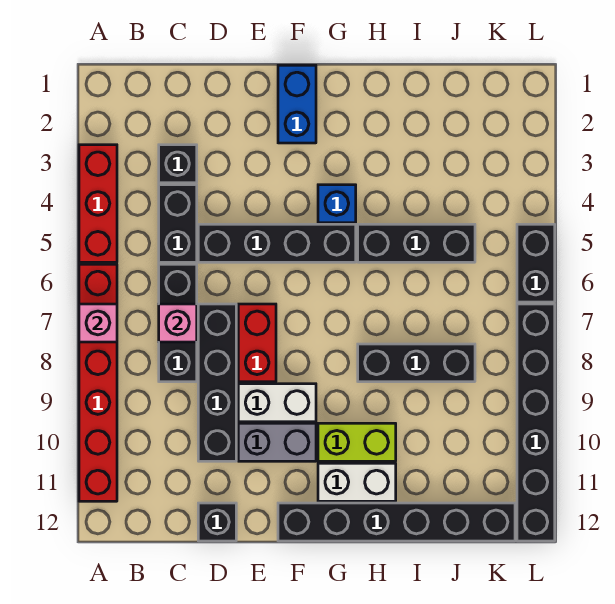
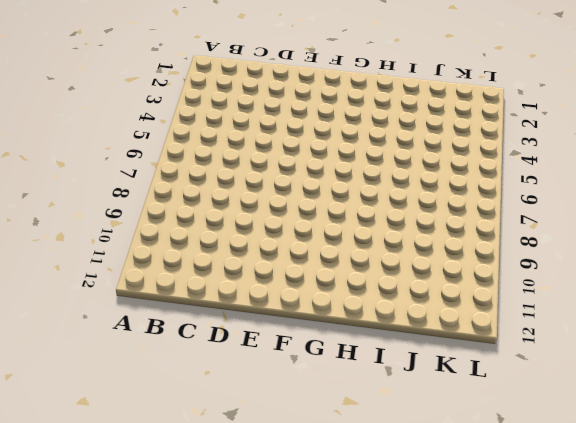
none -> red 1x3 brick [79,145,117,262]
none -> red 1x6 brick [79,264,117,501]
none -> black 1x1 brick [159,145,197,183]

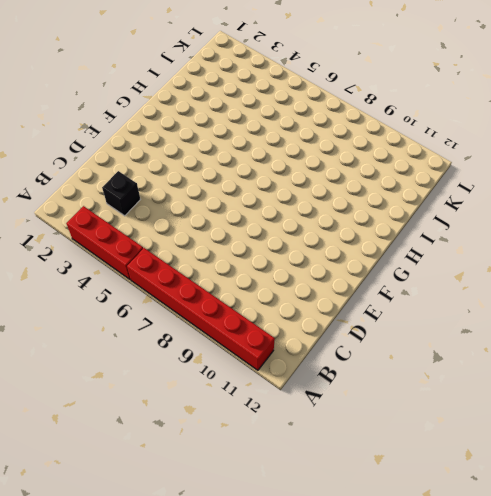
none -> black 1x2 brick [159,185,197,262]
none -> black 1x3 brick [159,264,197,382]
none -> black 1x4 brick [198,224,356,262]

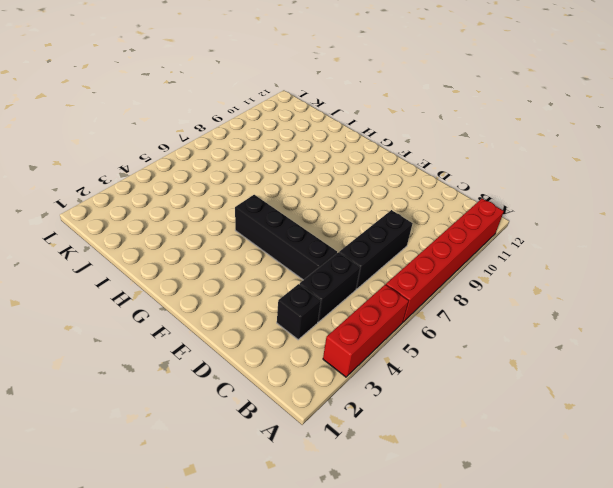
none -> black 1x4 brick [198,304,236,461]
none -> black 1x1 brick [198,503,236,541]
none -> red 1x2 brick [238,304,276,382]

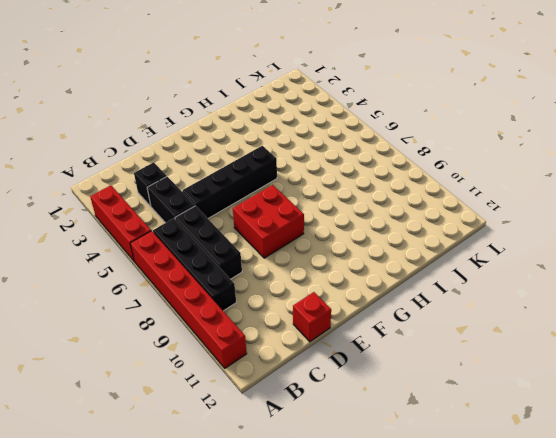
black 1x4 brick [153,218,236,311] -> black 1x4 brick moved to [198,304,236,461]
red 1x1 brick [293,292,331,342] -> black 1x1 brick [198,503,236,541]
red 2x2 brick [233,185,304,258] -> red 1x2 brick [238,304,276,382]
none -> white 1x2 brick [238,384,316,422]
none -> grey 1x2 brick [238,423,316,461]
none -> blue 1x2 brick [278,65,316,143]

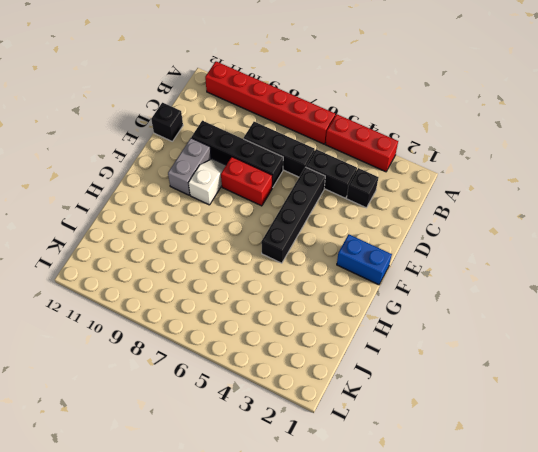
white 1x2 slope [189,159,226,205] -> white 1x2 brick [238,384,316,422]
none -> black 1x6 brick [278,503,515,541]
none -> blue 1x1 brick [318,185,356,223]
none -> lime 1x2 brick [318,423,396,461]

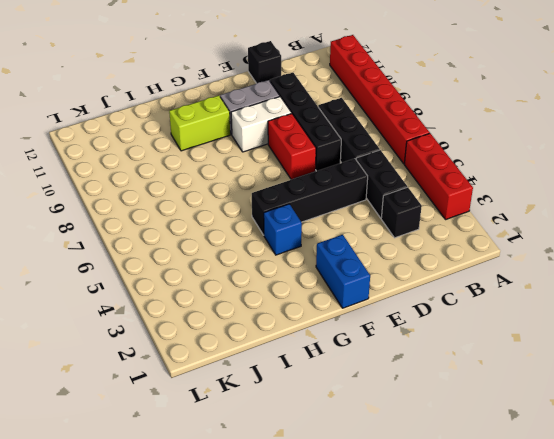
none -> black 1x6 brick [278,503,515,541]
none -> white 1x2 brick [318,463,396,501]
none -> black 1x3 brick [358,224,475,262]

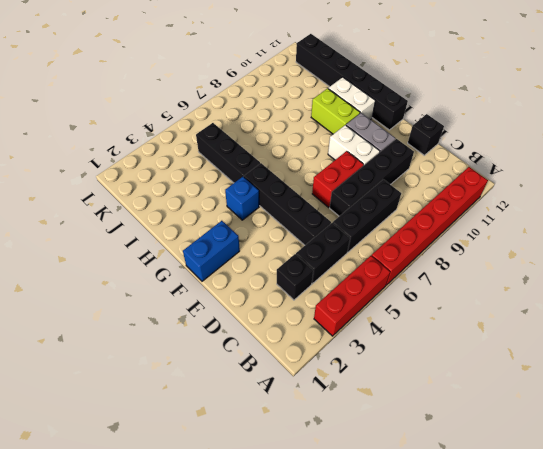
none -> black 1x3 brick [358,344,475,382]
none -> black 1x2 brick [517,224,555,302]
none -> black 1x6 brick [517,304,555,541]

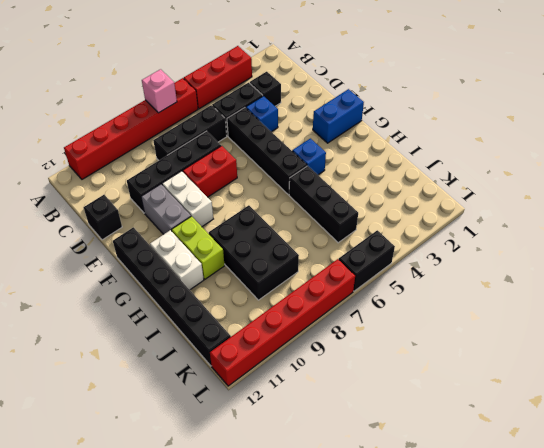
blue 1x1 brick [246,96,278,132] -> none
black 2x3 brick [209,205,299,300] -> black 1x3 brick [358,344,475,382]
red 1x6 brick [210,259,355,386] -> black 1x6 brick [517,304,555,541]
none -> pink 1x1 brick [159,304,197,342]

